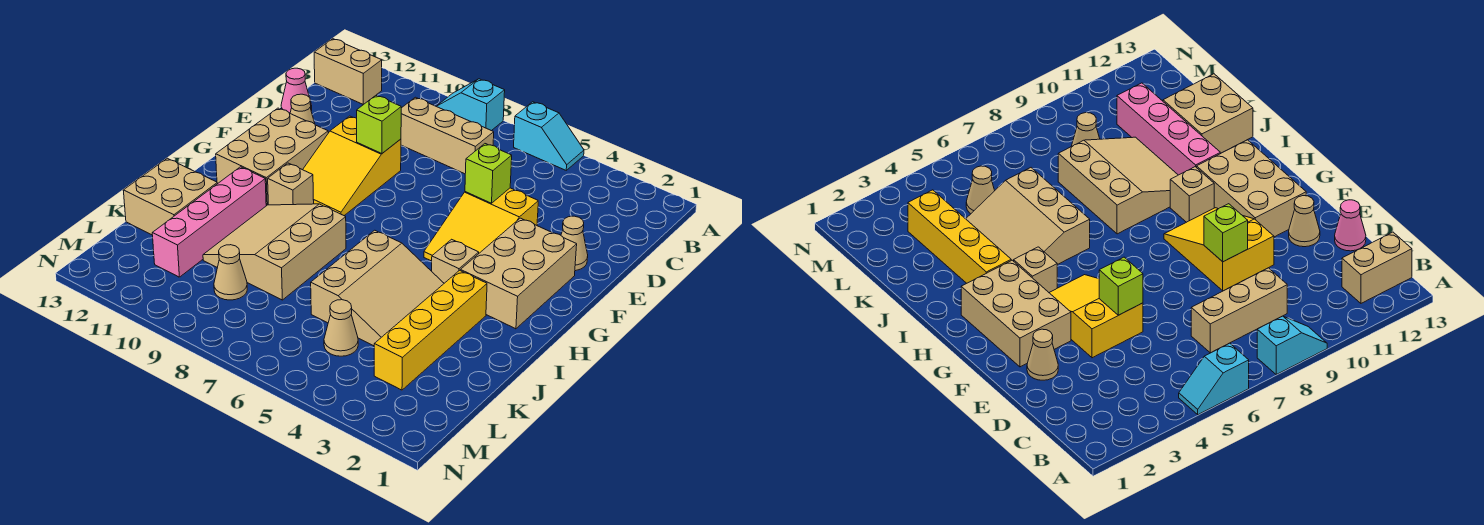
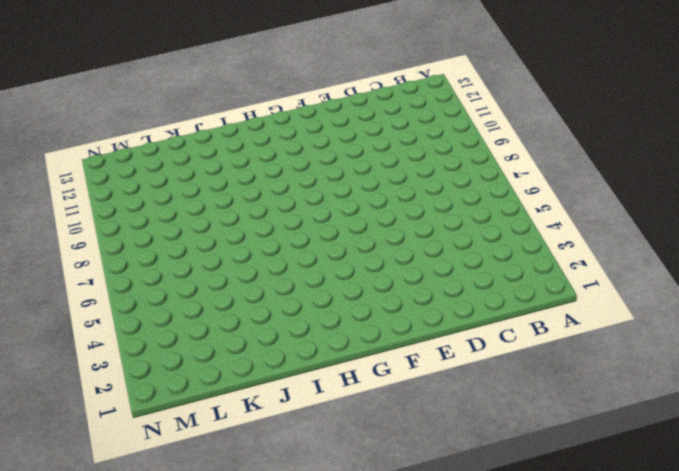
none -> cyan 1x2 slope [514,102,584,170]
none -> cyan 1x2 slope [437,79,505,131]
none -> tan 1x2 brick [314,39,382,105]

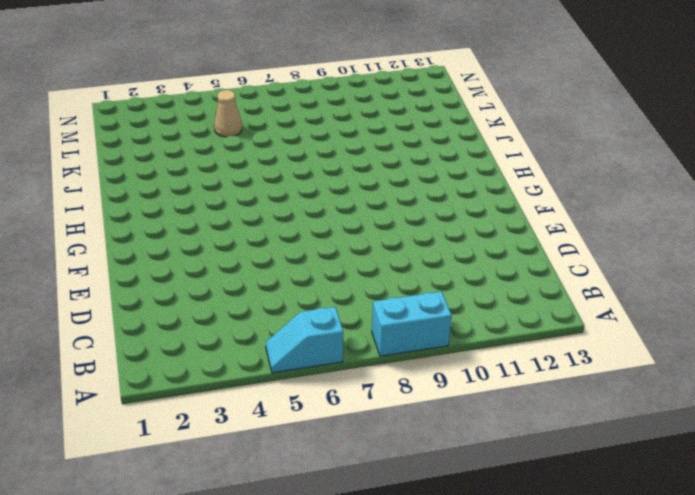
cyan 1x2 brick [372,292,452,356] -> cyan 1x2 slope [437,79,505,131]
none -> tan 1x2 brick [314,39,382,105]
none -> tan 1x3 brick [401,97,494,174]
none -> pink 1x1 cone [281,68,312,113]

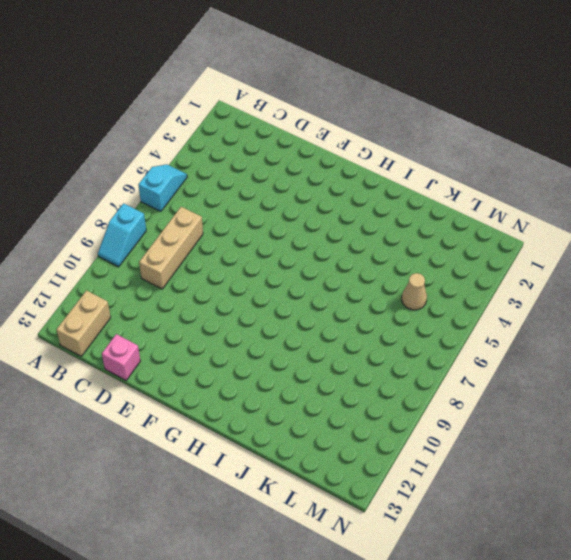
pink 1x1 brick [102,334,140,380] -> pink 1x1 cone [281,68,312,113]
none -> tan 1x1 cone [561,216,588,271]
none -> yellow 2x3 slope [424,188,538,261]
none -> yellow 2x3 slope [303,116,401,215]

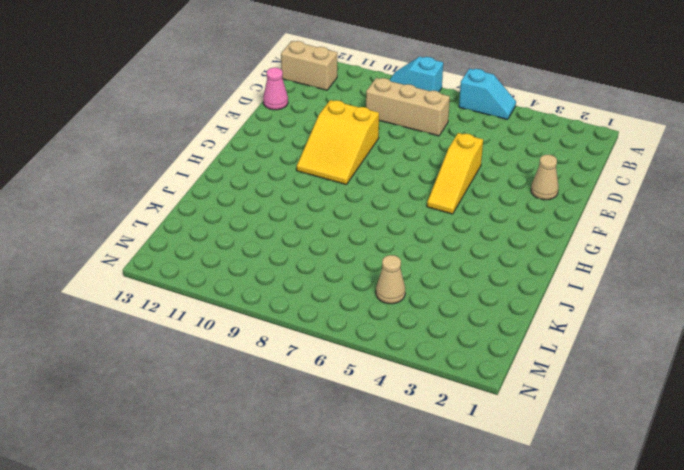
yellow 1x3 slope [427,133,483,214] -> yellow 2x3 slope [424,188,538,261]
none -> tan 1x1 cone [290,94,315,124]
none -> tan 2x3 brick [460,218,577,329]
none -> tan 2x3 brick [216,108,328,206]

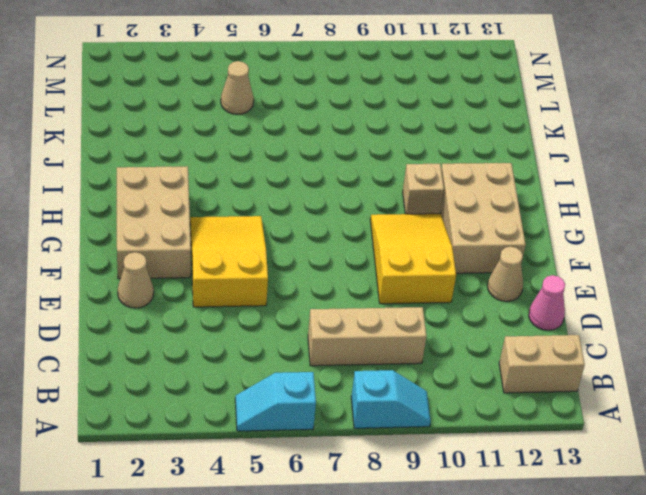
none -> tan 1x1 brick [432,239,479,283]
none -> yellow 1x4 brick [374,270,487,390]
none -> tan 3x3 slope [311,230,444,346]

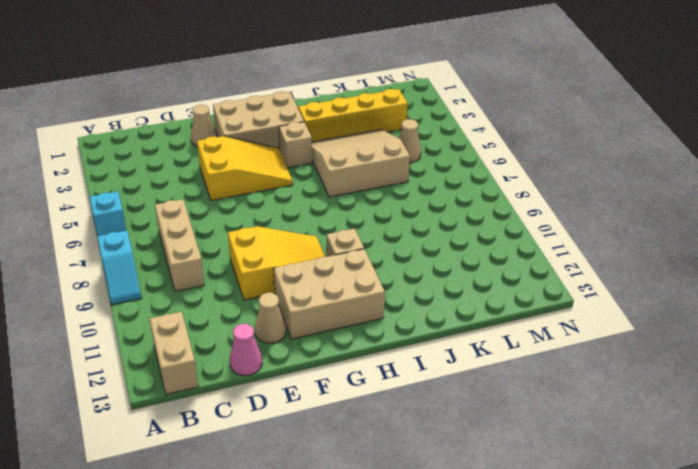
none -> tan 3x3 slope [203,204,346,300]
none -> pink 1x4 brick [152,167,266,277]
none -> tan 2x2 brick [123,158,218,235]

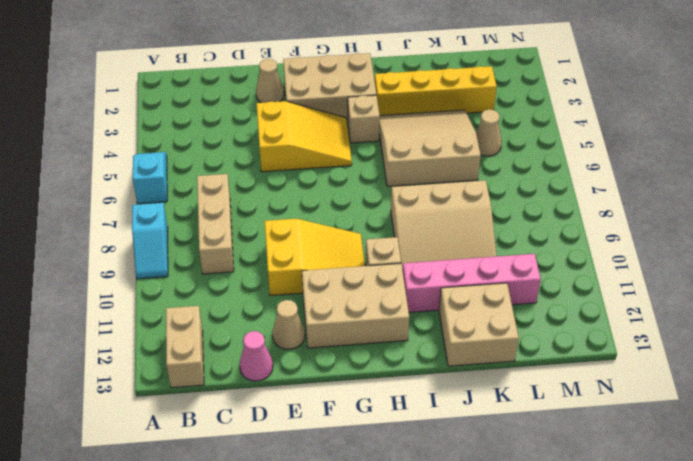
none -> tan 1x1 cone [214,245,247,300]
none -> lime 1x1 brick [465,144,512,203]
none -> lime 1x1 brick [357,96,401,154]

